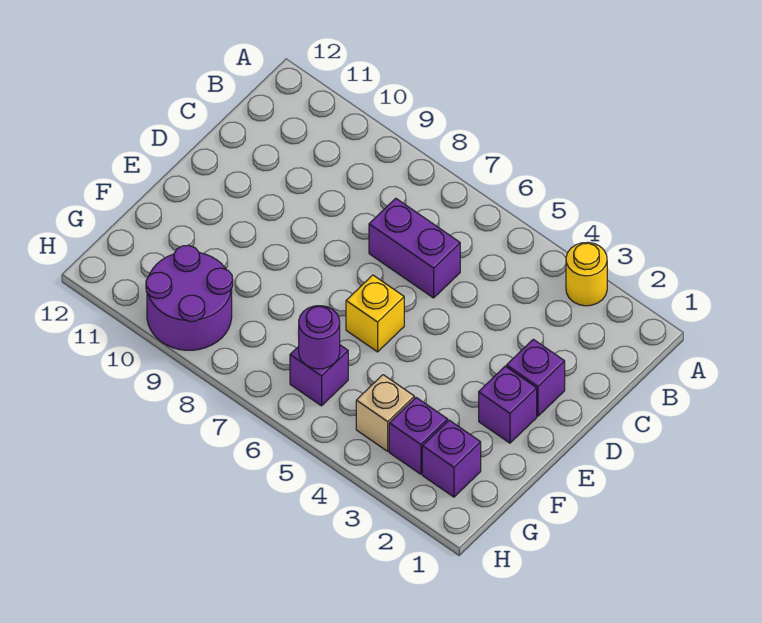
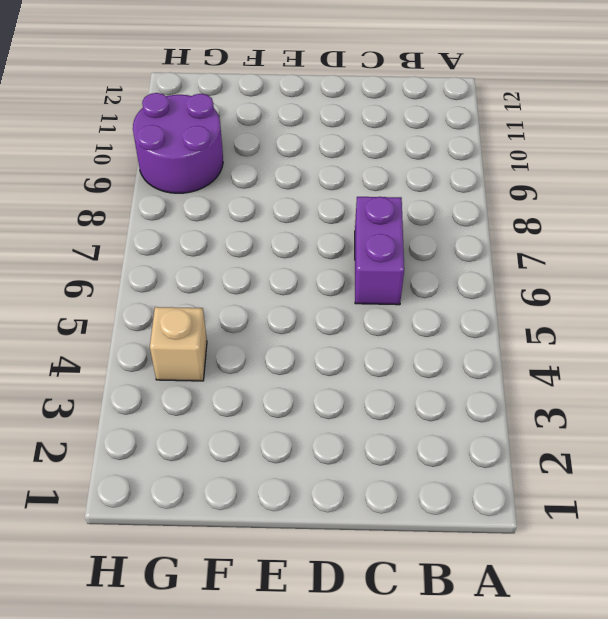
none -> yellow 1x1 round brick [566,242,607,306]
none -> purple 1x1 brick [507,339,565,416]

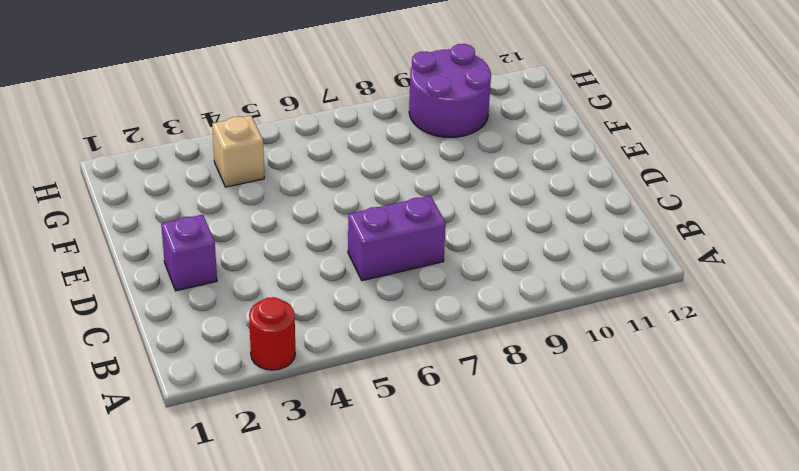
red 1x1 round brick [249,297,295,370] -> yellow 1x1 round brick [566,242,607,306]
none -> purple 1x1 brick [479,366,537,443]
none -> yellow 1x1 brick [346,275,404,352]

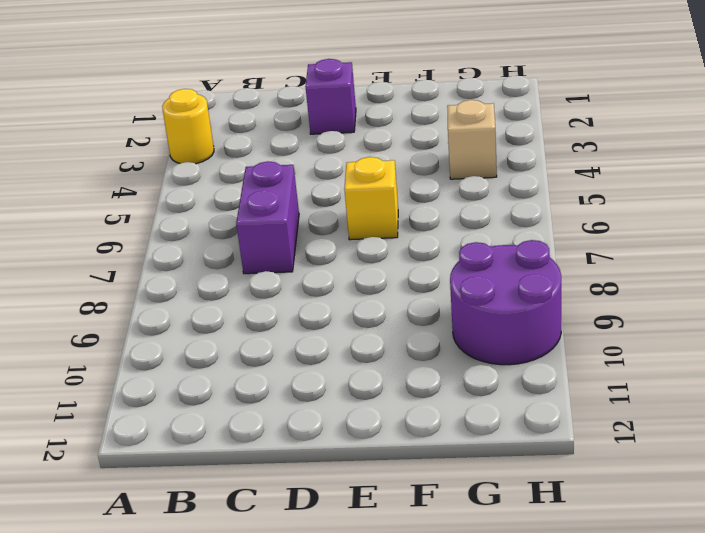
none -> purple 1x1 brick [479,366,537,443]
none -> purple 1x1 brick [422,420,481,497]

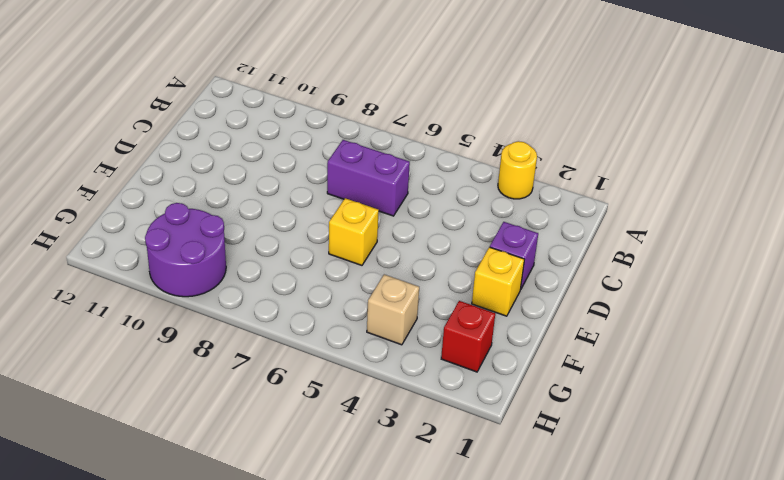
yellow 1x1 brick [472,247,525,316] -> purple 1x1 brick [479,366,537,443]
red 1x1 brick [441,301,495,372] -> purple 1x1 brick [422,420,481,497]
none -> purple 1x1 brick [389,398,448,474]
none -> purple 1x1 brick [290,345,348,406]

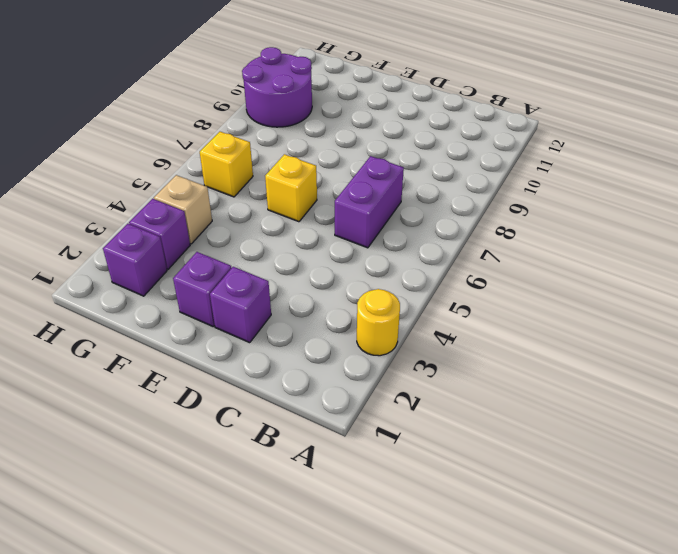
yellow 1x1 brick [200,132,253,197] -> purple 1x1 brick [290,345,348,406]
none -> purple 1x1 round brick [299,306,340,369]

